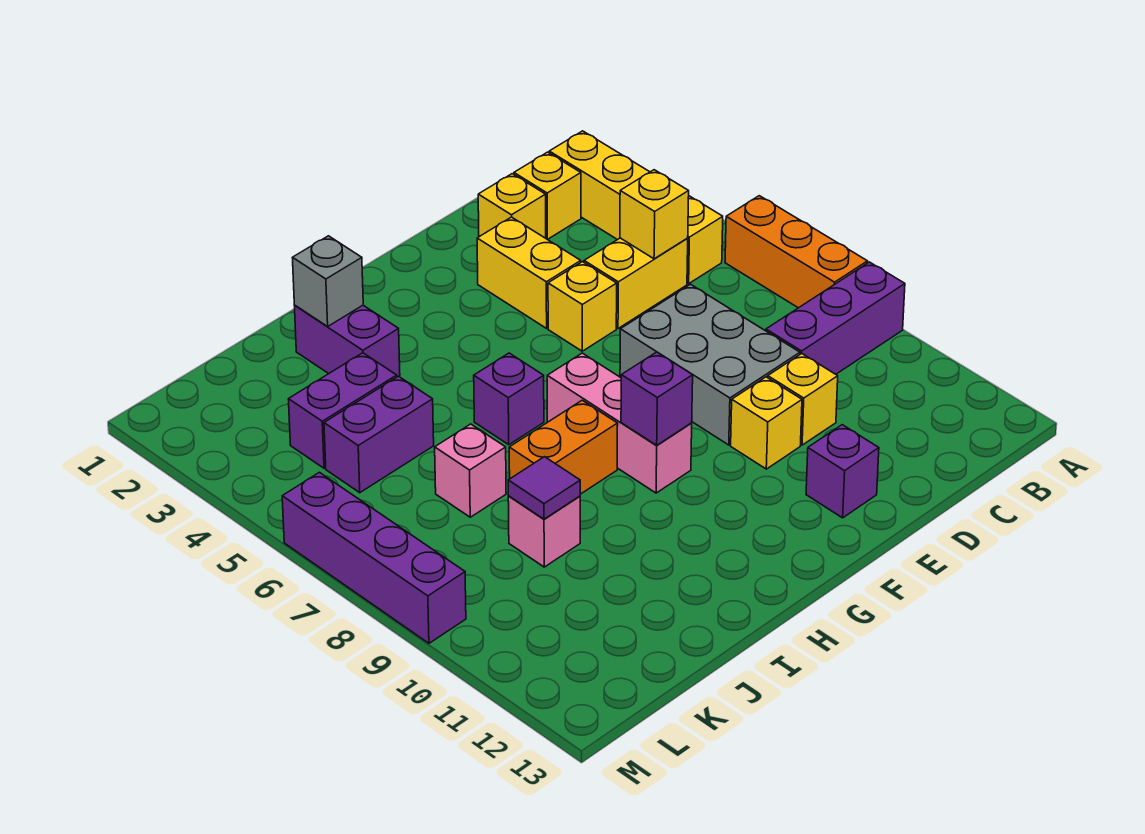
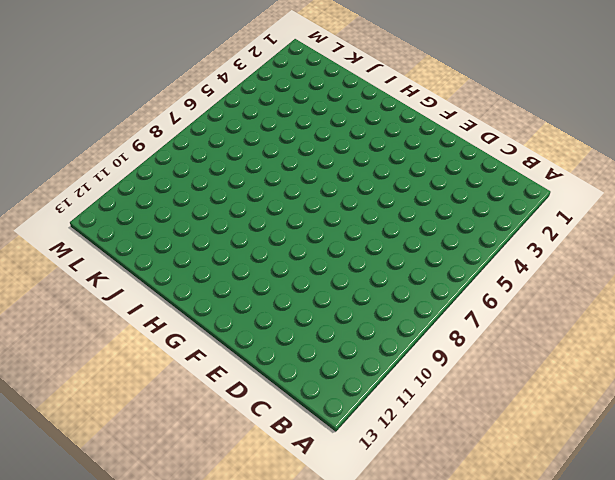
none -> orange 1x3 brick [725,196,868,308]
none -> purple 1x3 brick [766,262,905,374]
none -> yellow 1x4 brick [549,131,723,284]

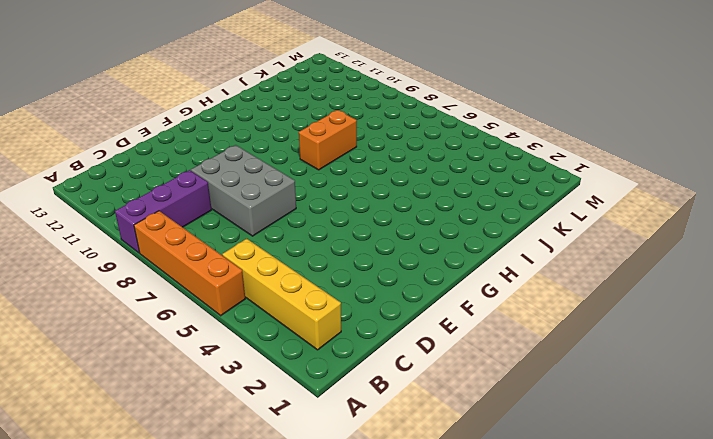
orange 1x4 brick [134,211,245,316] -> orange 1x3 brick [725,196,868,308]
none -> yellow 1x1 brick [514,152,581,240]
none -> yellow 1x2 brick [584,238,688,328]
none -> yellow 1x1 brick [478,174,546,238]

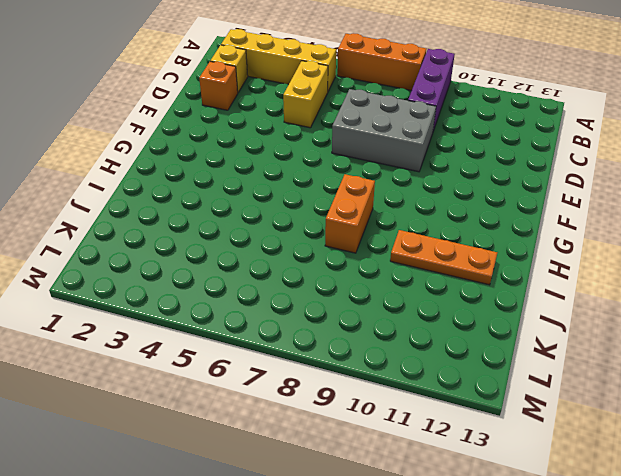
orange 1x1 brick [199,61,238,110] -> yellow 1x1 brick [478,174,546,238]
orange 1x3 plate [390,230,497,285] -> none
none -> yellow 1x1 brick [768,354,838,445]
none -> yellow 1x2 brick [477,217,581,328]
none -> yellow 1x1 brick [548,262,617,351]

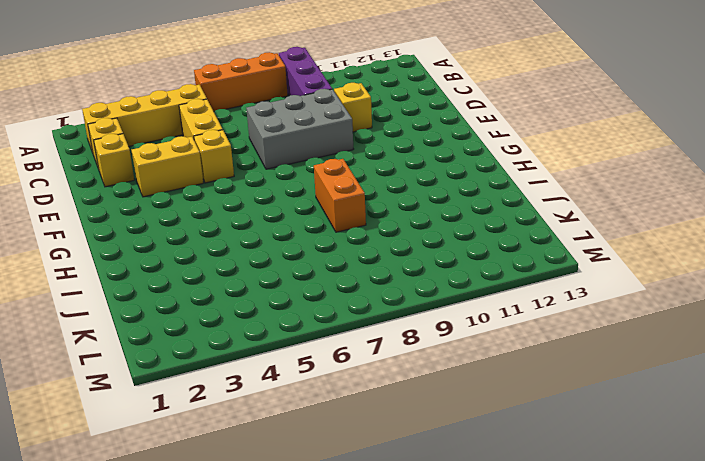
none -> yellow 1x1 brick [731,377,802,469]
none -> purple 1x1 brick [806,425,879,518]
none -> pink 1x3 brick [547,353,692,493]

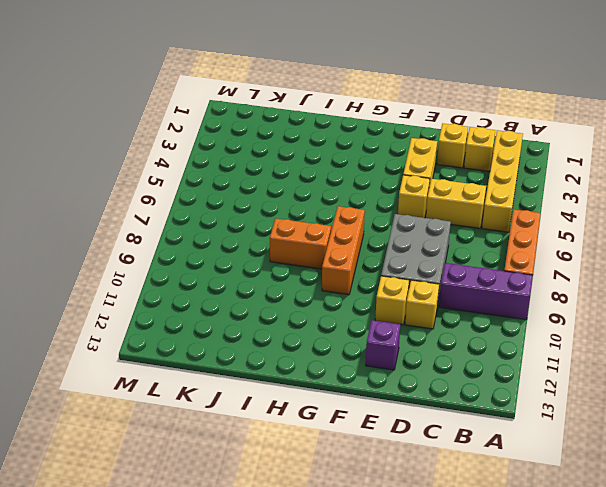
orange 1x3 brick [322,206,365,295] -> pink 1x3 brick [547,353,692,493]
none -> purple 1x1 brick [474,353,544,445]
none -> purple 1x2 brick [295,305,400,377]
none -> purple 1x2 brick [289,353,397,468]

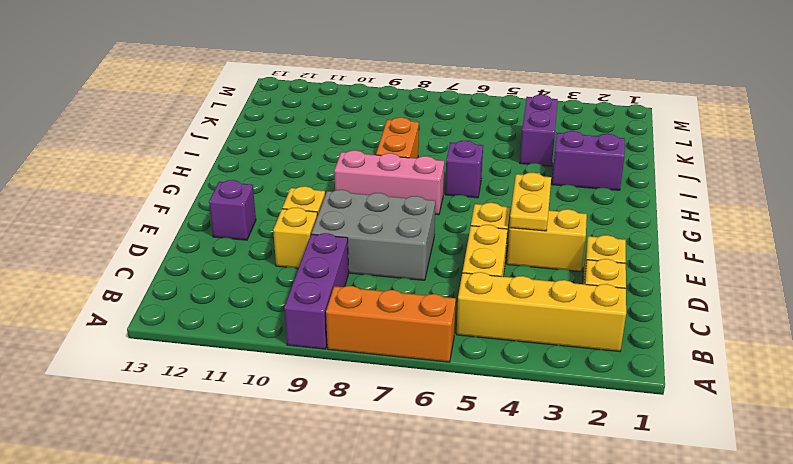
yellow 1x2 plate [510,173,551,231] -> none
none -> purple 1x2 brick [324,376,434,493]
none -> pink 1x1 brick [435,424,506,517]
none -> pink 1x1 brick [508,496,580,567]

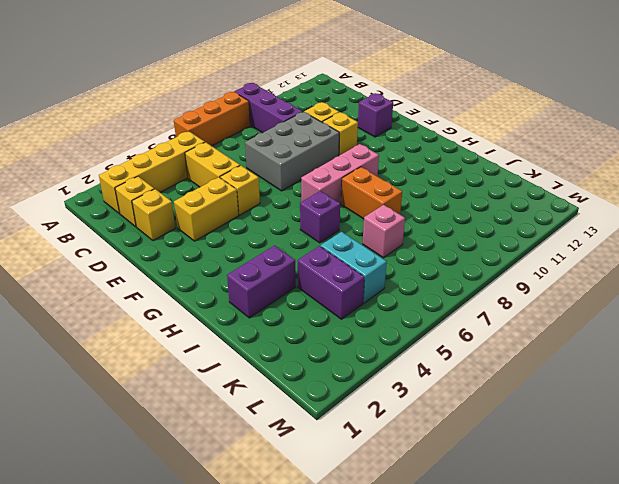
cyan 1x2 brick [321,232,387,303] -> purple 1x2 brick [324,376,434,493]
none -> pink 1x1 brick [508,496,580,567]
none -> purple 1x4 brick [282,472,466,643]
none -> yellow 1x1 brick [620,170,689,259]

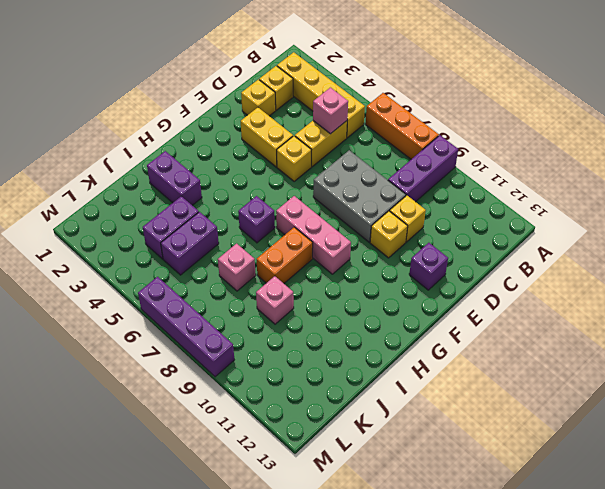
pink 1x1 brick [313,88,348,134] -> yellow 1x1 brick [620,170,689,259]
none -> purple 1x1 brick [621,352,693,445]
none -> grey 1x1 brick [293,236,363,326]
none -> purple 1x1 tile [508,457,580,519]

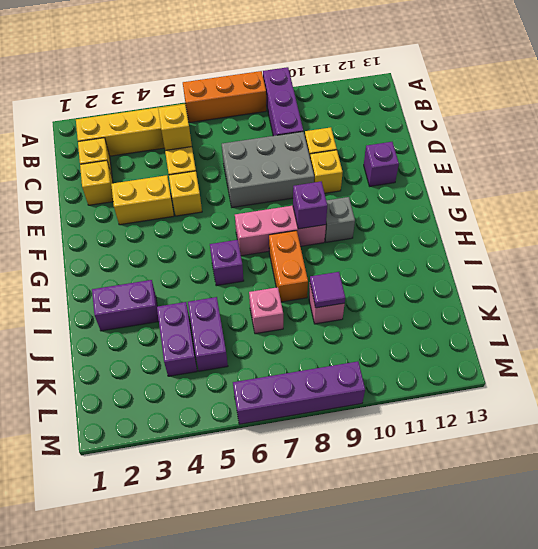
grey 1x1 brick [325,197,355,242] -> grey 1x1 brick moved to [293,236,363,326]

